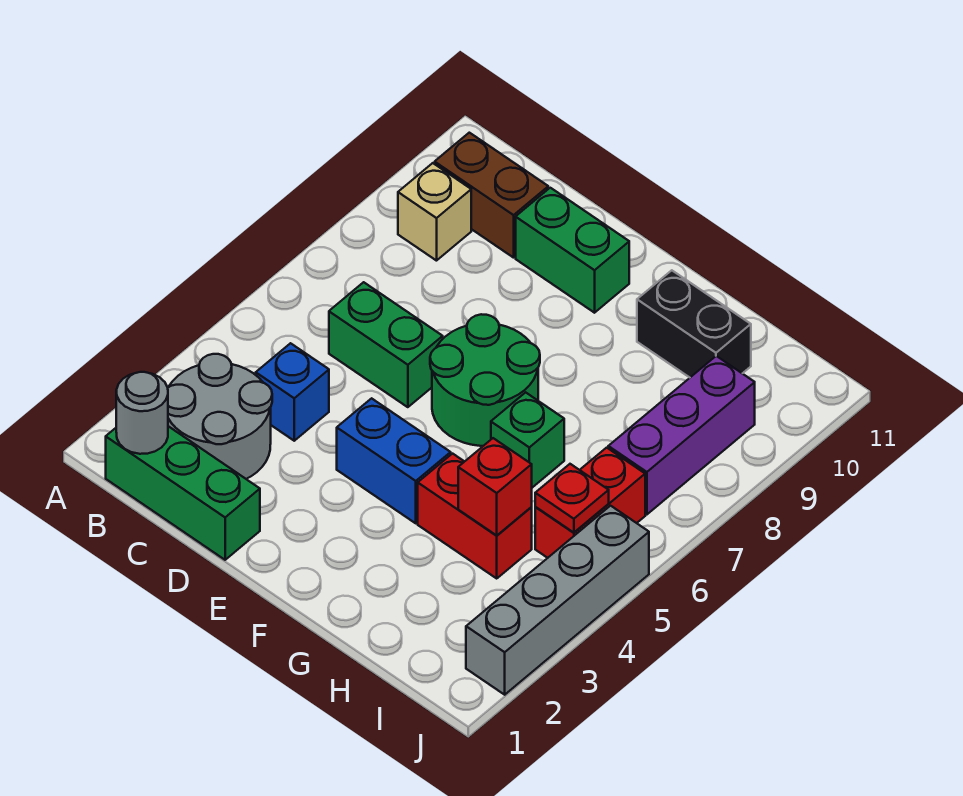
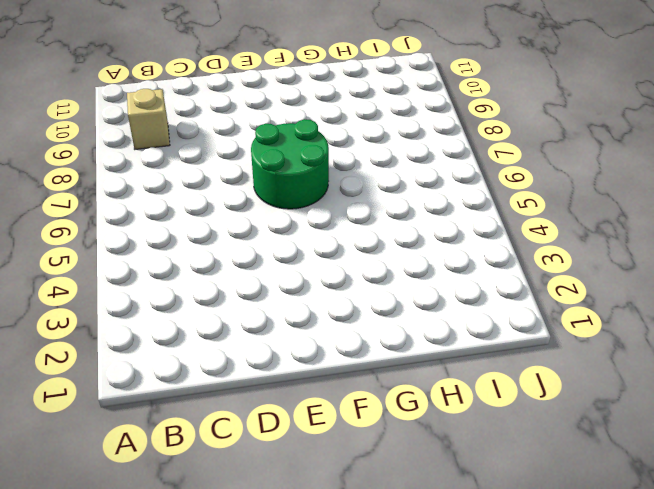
none -> green 1x3 brick [106,426,260,560]
none -> grey 2x2 round brick [168,354,272,479]
none -> brown 1x2 brick [435,133,548,258]

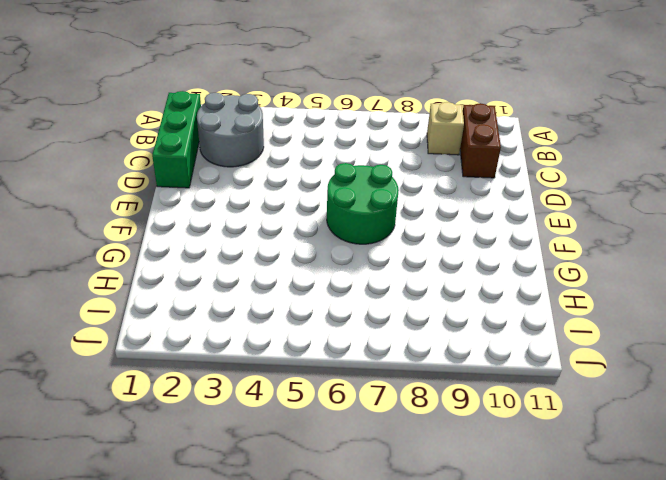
none -> blue 1x1 brick [256,343,329,441]
none -> green 1x2 brick [329,282,443,407]
none -> green 1x2 brick [516,188,629,313]

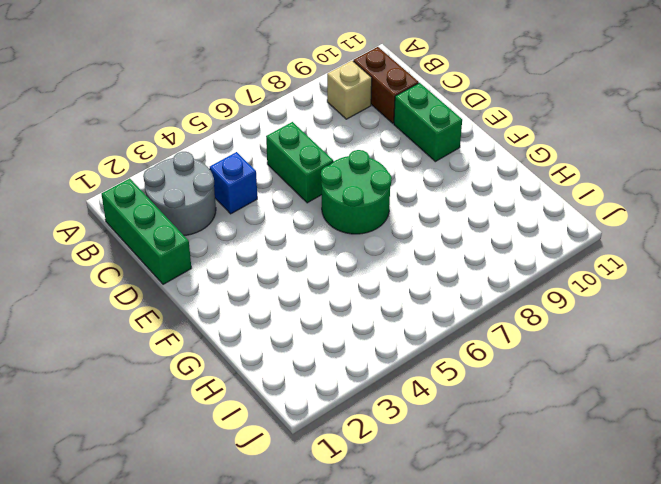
none -> blue 1x2 brick [337,398,451,523]
none -> red 1x2 brick [418,454,532,578]
none -> green 1x1 brick [491,392,564,488]

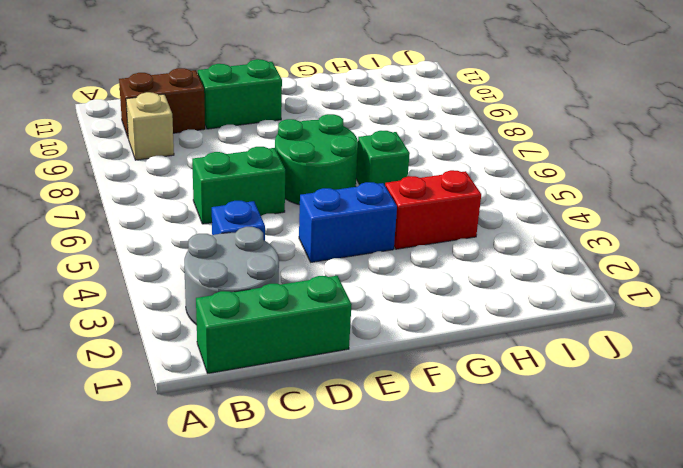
none -> black 1x2 brick [637,270,751,377]
none -> red 1x2 brick [535,448,645,558]
none -> purple 1x3 brick [608,356,755,514]

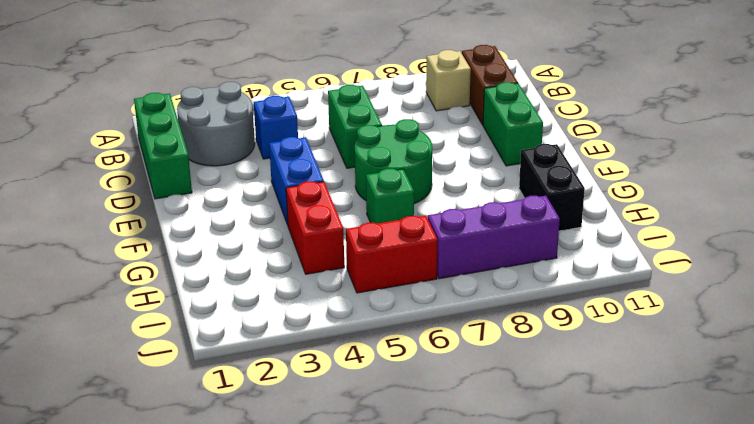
none -> grey 1x4 brick [466,506,649,695]
none -> grey 1x1 round brick [116,372,168,454]
none -> red 1x1 brick [458,438,532,536]

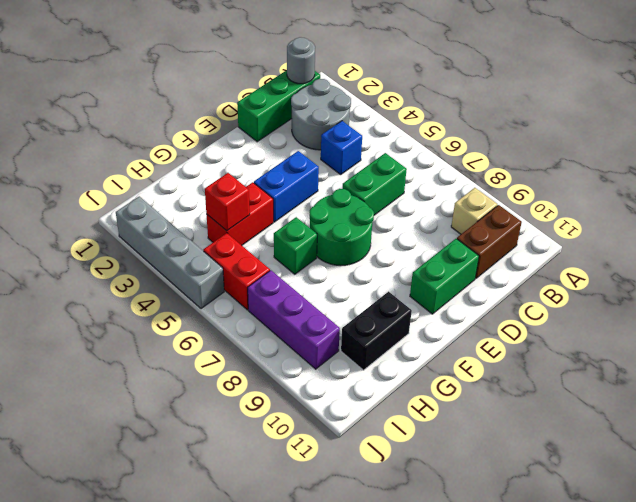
none -> red 1x1 plate [535,464,609,533]

